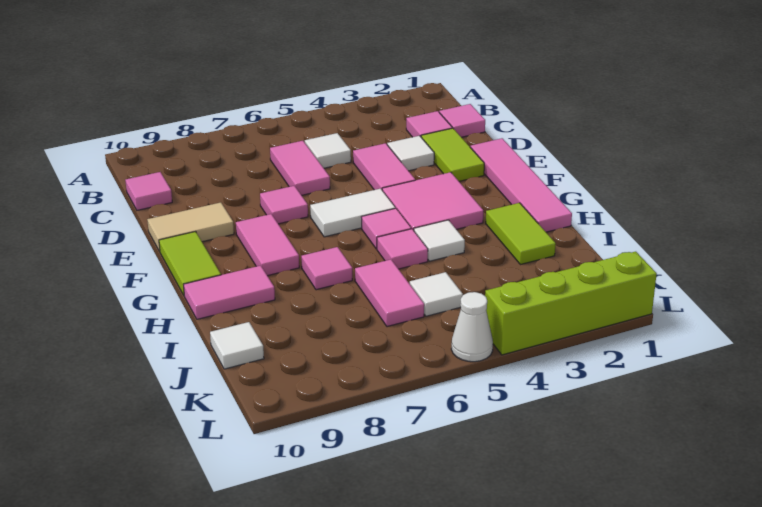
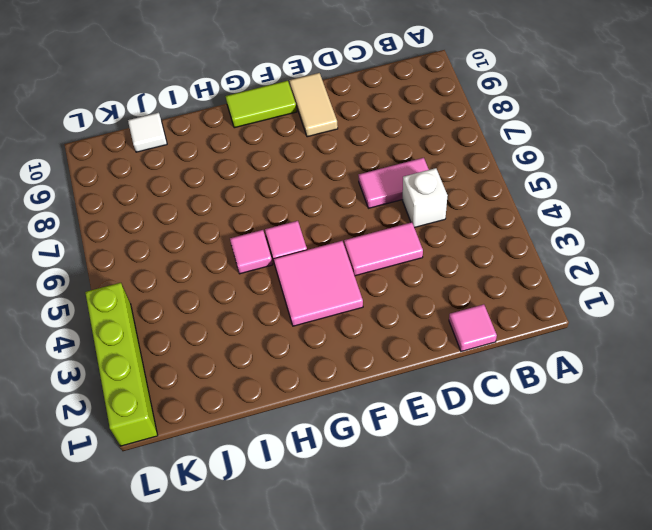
white 1x1 brick [403,168,448,228] -> white 1x1 tile [305,133,351,168]
none -> pink 1x1 tile [406,111,452,137]
none -> pink 1x1 tile [125,172,172,210]
none -> lime 1x2 tile [421,128,484,181]

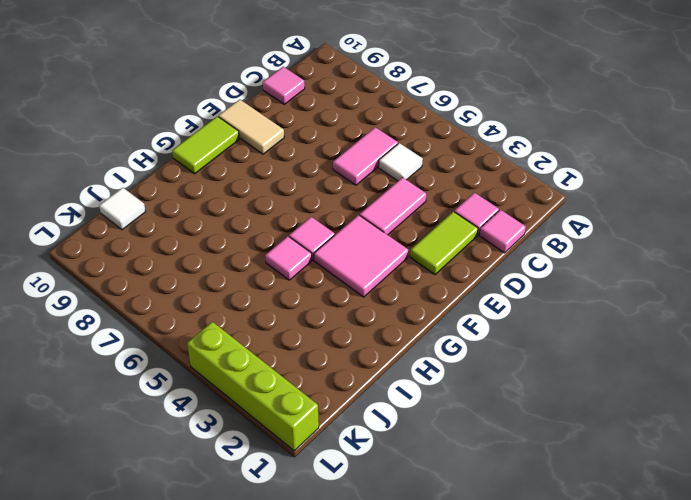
none -> white 1x1 tile [387,136,434,171]
none -> pink 1x4 tile [470,138,572,232]
none -> pink 1x1 tile [260,186,308,224]

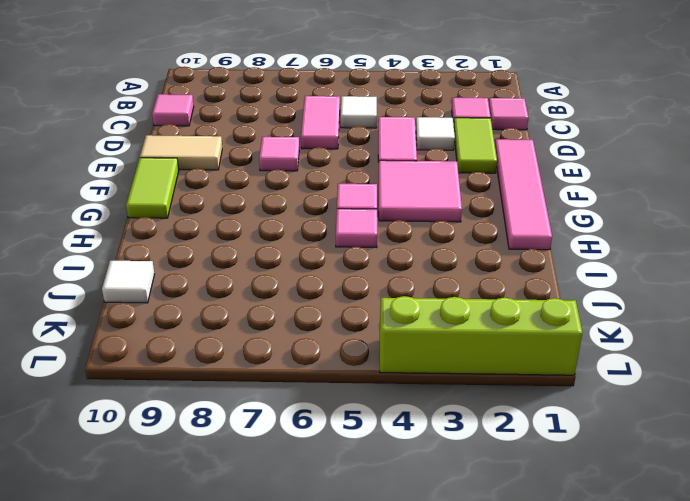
none -> white 1x2 tile [310,189,395,237]
none -> pink 1x2 tile [236,214,299,276]
none -> lime 1x2 tile [486,203,556,265]

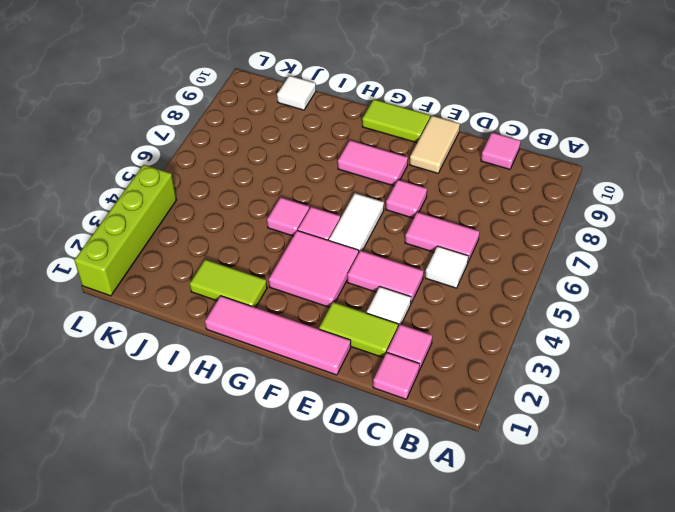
none -> white 1x1 tile [414,220,465,261]
none -> pink 1x1 tile [301,247,352,290]
none -> pink 1x2 tile [184,265,275,319]

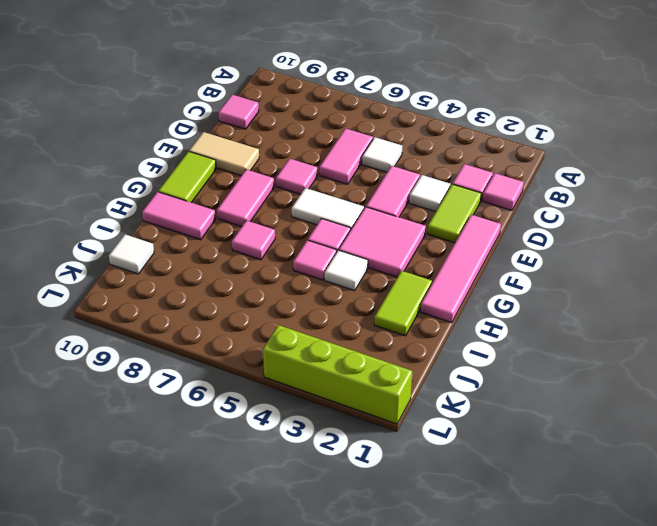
none -> pink 1x2 tile [355,259,424,327]
none -> white 1x1 tile [410,272,463,316]
none -> white 1x1 cone [451,292,493,362]

